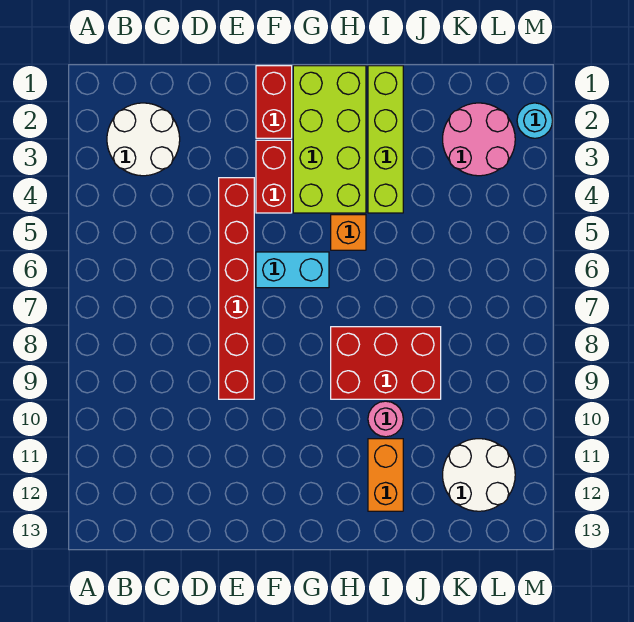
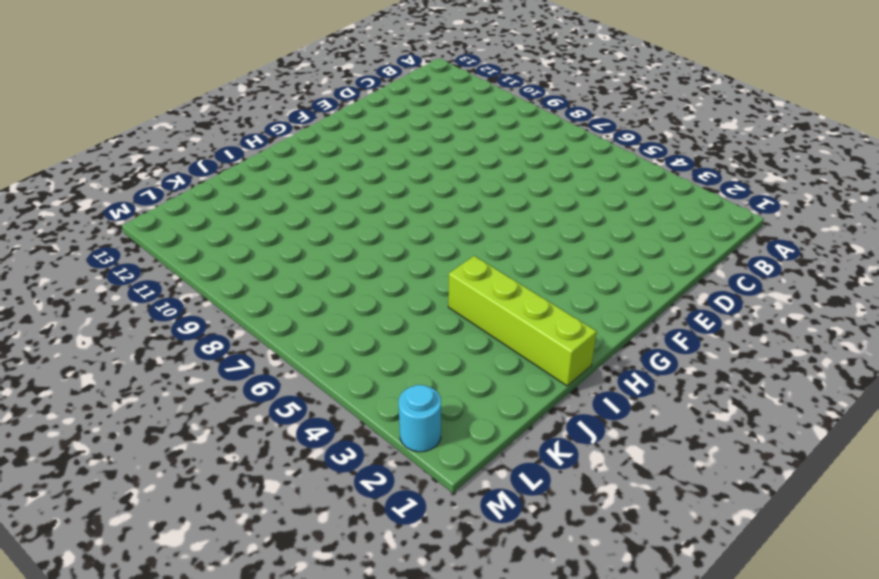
none -> white 2x2 round brick [107,103,180,176]
none -> red 1x6 brick [219,178,254,399]
none -> red 1x2 brick [256,66,292,138]

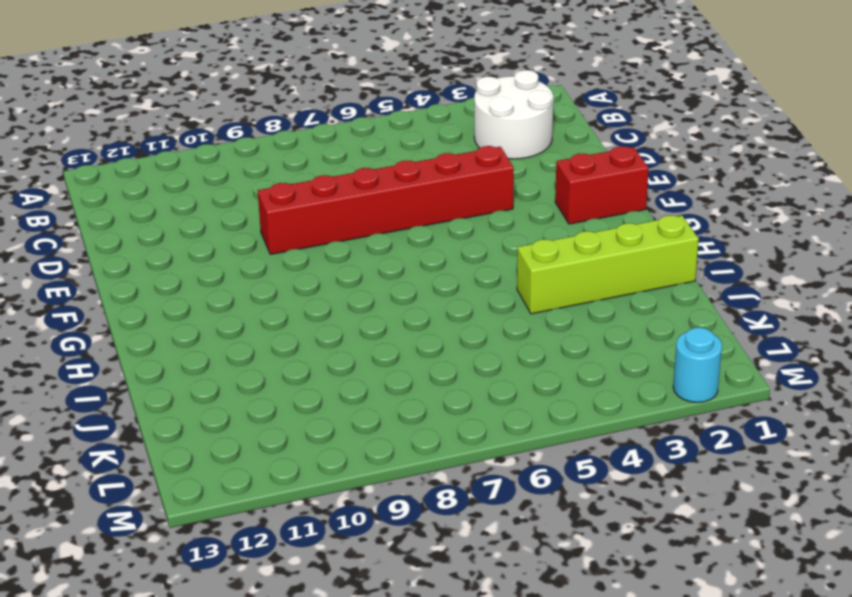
none -> red 1x2 brick [256,140,292,213]
none -> cyan 1x2 brick [256,252,329,288]
none -> lime 2x4 brick [293,66,366,213]

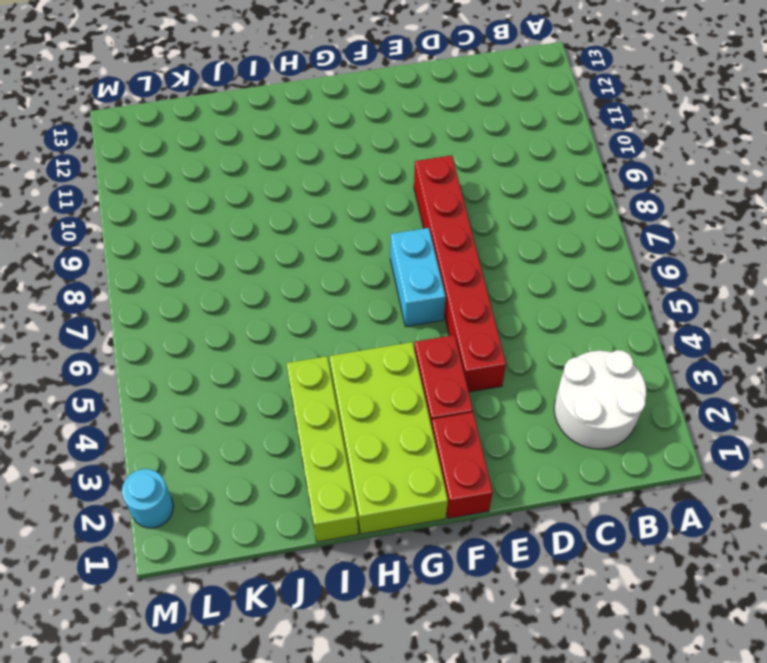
cyan 1x2 brick [390,228,446,327] -> cyan 1x2 brick turned to [256,252,329,288]
none -> orange 1x1 brick [331,215,366,250]
none -> red 2x3 brick [331,327,441,399]
none -> pink 1x1 round brick [368,401,403,437]

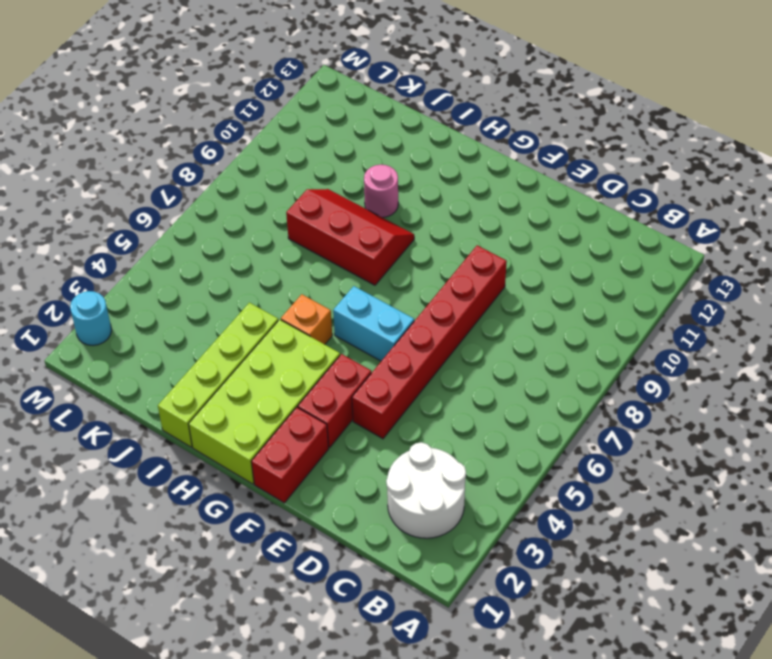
red 2x3 slope [286,189,414,285] -> red 2x3 brick [331,327,441,399]
none -> orange 1x2 brick [368,439,403,511]
none -> pink 2x2 round brick [443,103,515,176]
none -> white 2x2 round brick [443,439,515,511]

